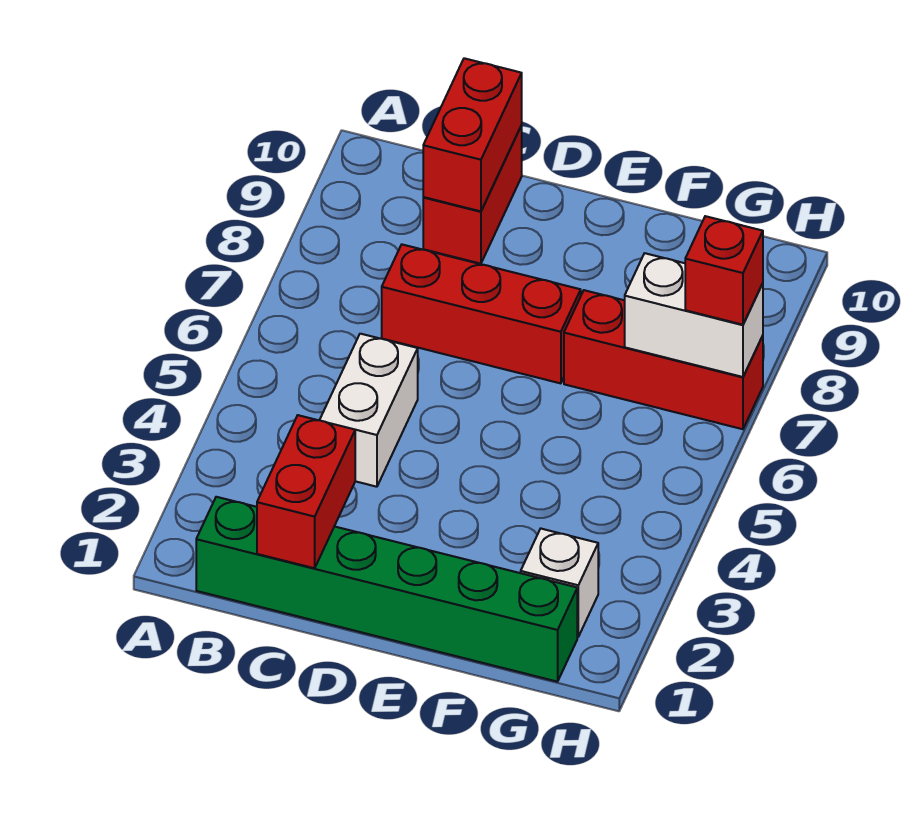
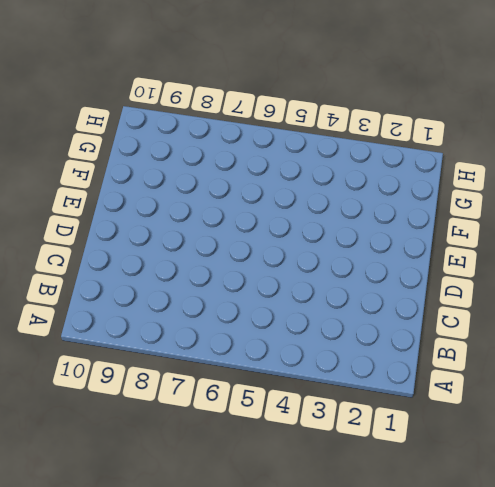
none -> green 1x6 brick [196,497,577,682]
none -> white 1x2 brick [320,334,418,487]

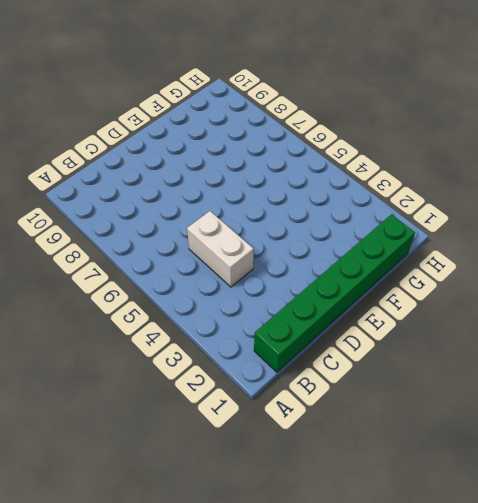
none -> red 1x3 brick [382,245,581,383]
none -> red 1x2 brick [423,126,522,264]

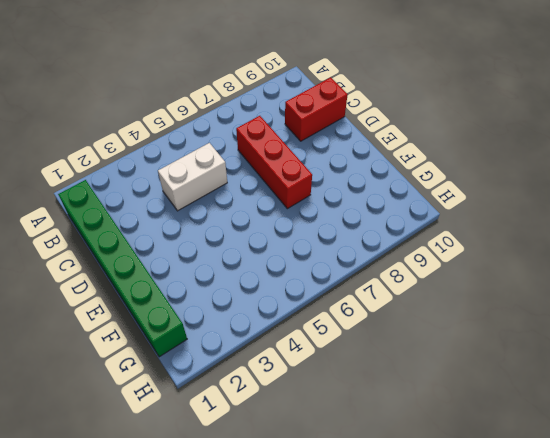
none -> red 1x3 brick [564,290,763,429]
none -> white 1x1 brick [521,529,598,637]

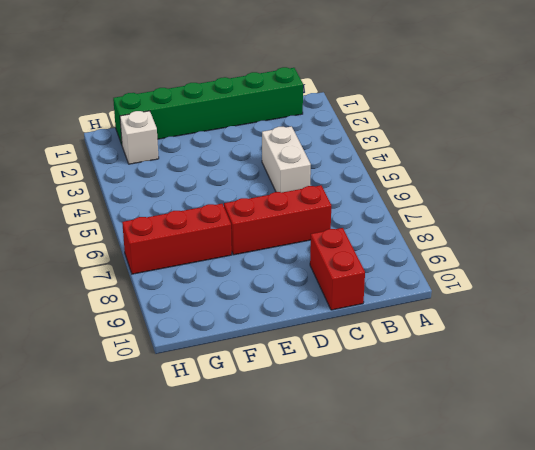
none -> red 1x2 brick [257,415,355,568]
none -> red 1x2 brick [423,58,522,211]

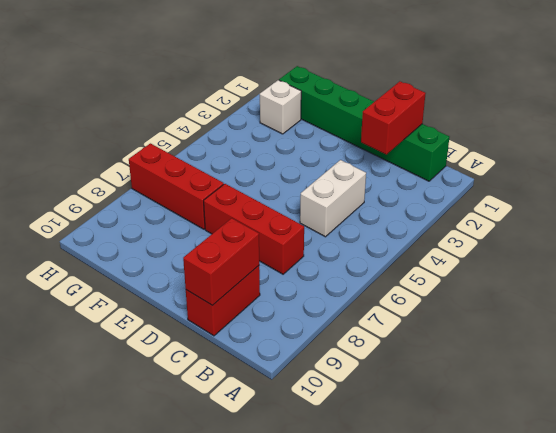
none -> white 1x2 brick [625,253,763,377]
none -> red 1x1 brick [685,216,763,325]

